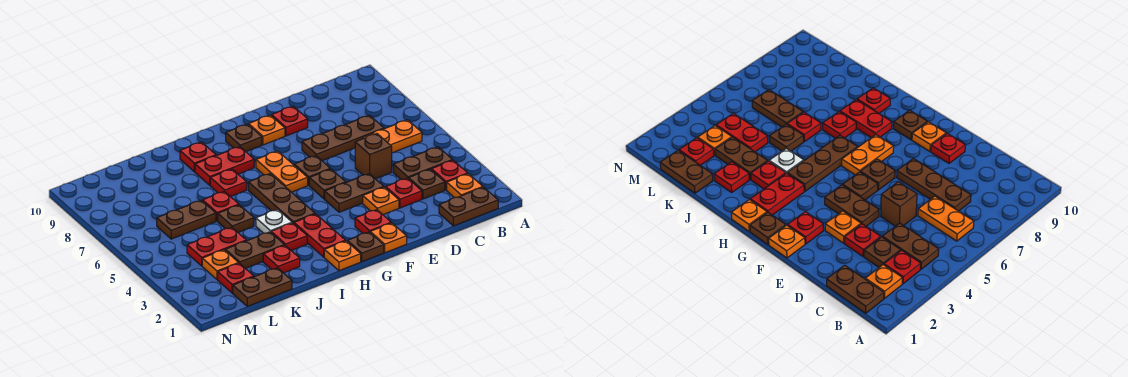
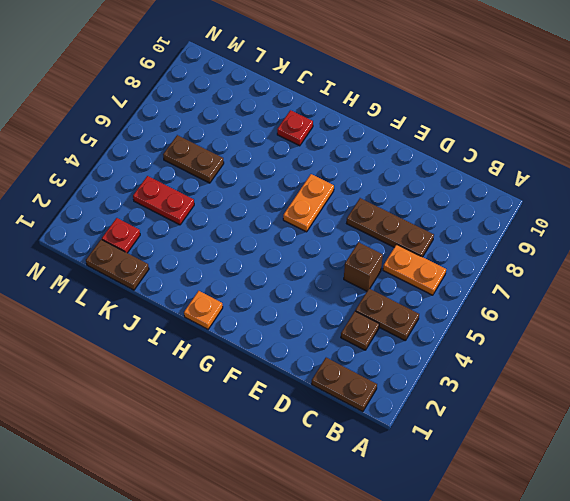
none -> orange 1x1 plate [447,174,483,198]
none -> red 1x1 plate [431,160,468,190]
none -> red 1x1 plate [386,178,422,208]
none -> orange 1x1 plate [363,187,399,215]

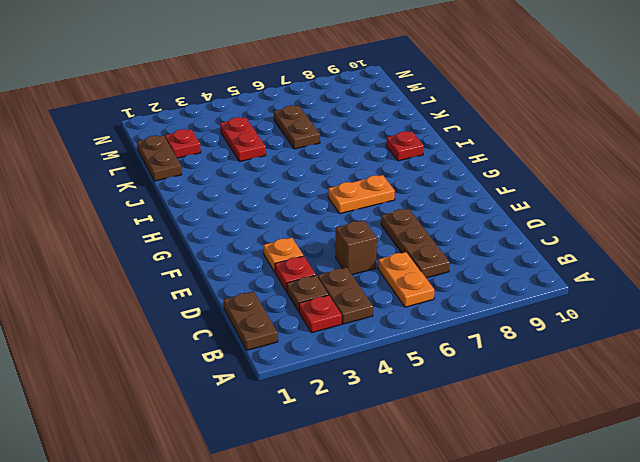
none -> orange 1x1 plate [447,174,483,198]
none -> brown 1x2 plate [325,174,384,212]
none -> red 1x1 plate [271,106,308,136]
none -> orange 1x1 plate [370,223,407,253]

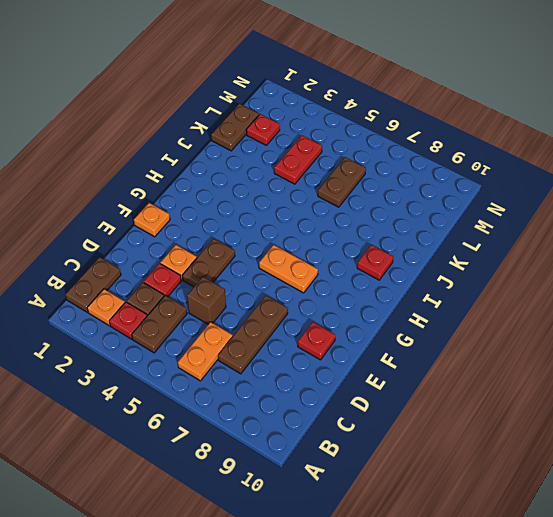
none -> red 1x1 plate [355,210,391,233]
none -> brown 1x1 plate [309,169,346,199]
none -> brown 1x1 plate [294,156,330,185]
none -> orange 1x1 plate [249,115,285,145]

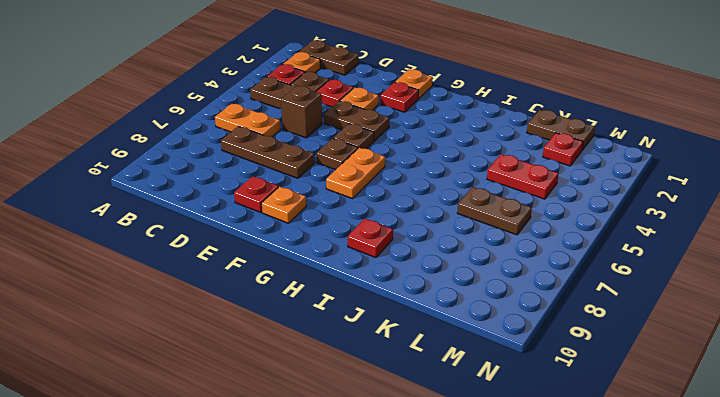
none -> brown 1x1 plate [347,232,384,262]
none -> brown 1x1 plate [226,124,262,152]
none -> orange 1x1 plate [324,241,361,271]
none -> red 1x2 plate [294,214,345,257]

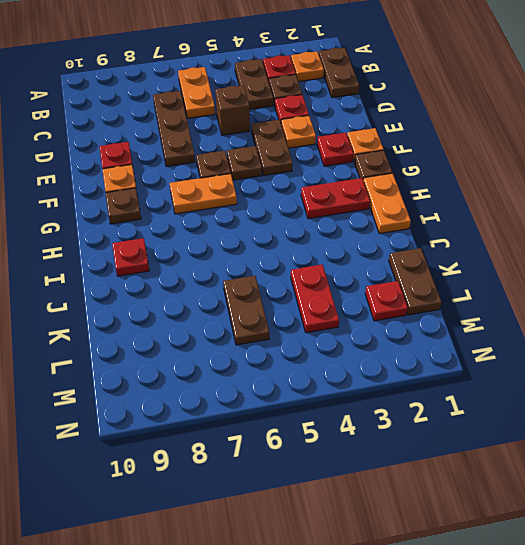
orange 1x2 plate [363,173,411,234] -> orange 1x1 plate [324,241,361,271]
none -> brown 1x3 plate [248,174,315,223]
none -> red 1x2 plate [195,147,254,185]
none -> red 1x1 plate [271,223,307,251]
none -> white 1x1 plate [256,209,292,233]

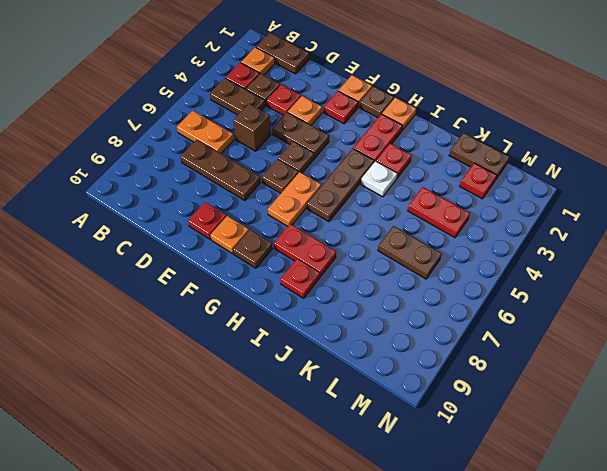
none -> red 1x1 plate [210,169,247,197]
none -> red 1x1 plate [263,245,300,273]
none -> brown 1x2 plate [225,232,284,268]
none -> brown 1x1 plate [218,205,254,232]

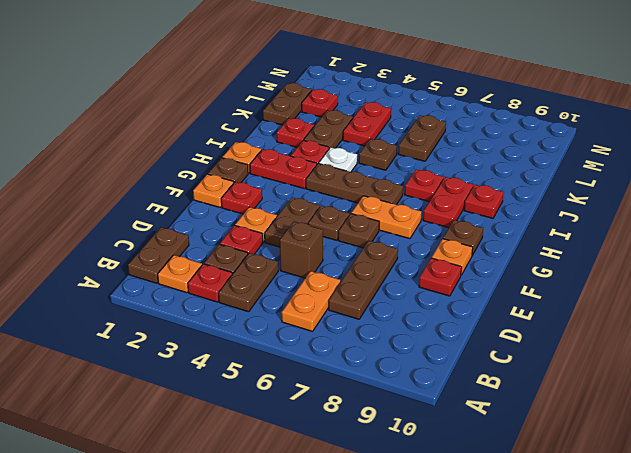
none -> red 1x1 plate [203,191,239,221]
none -> orange 1x1 plate [202,250,239,279]

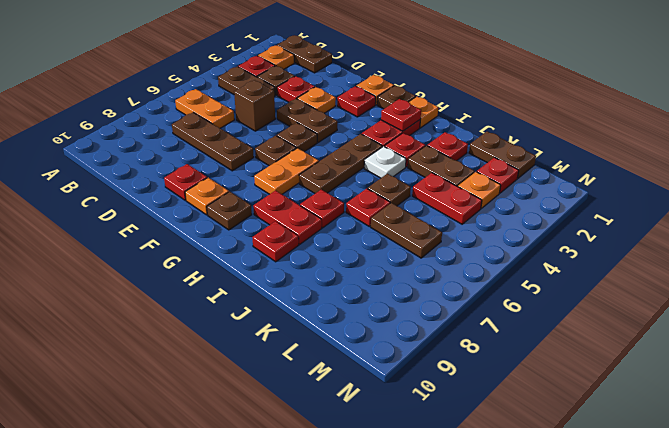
red 1x1 plate [381,99,421,131] -> none

